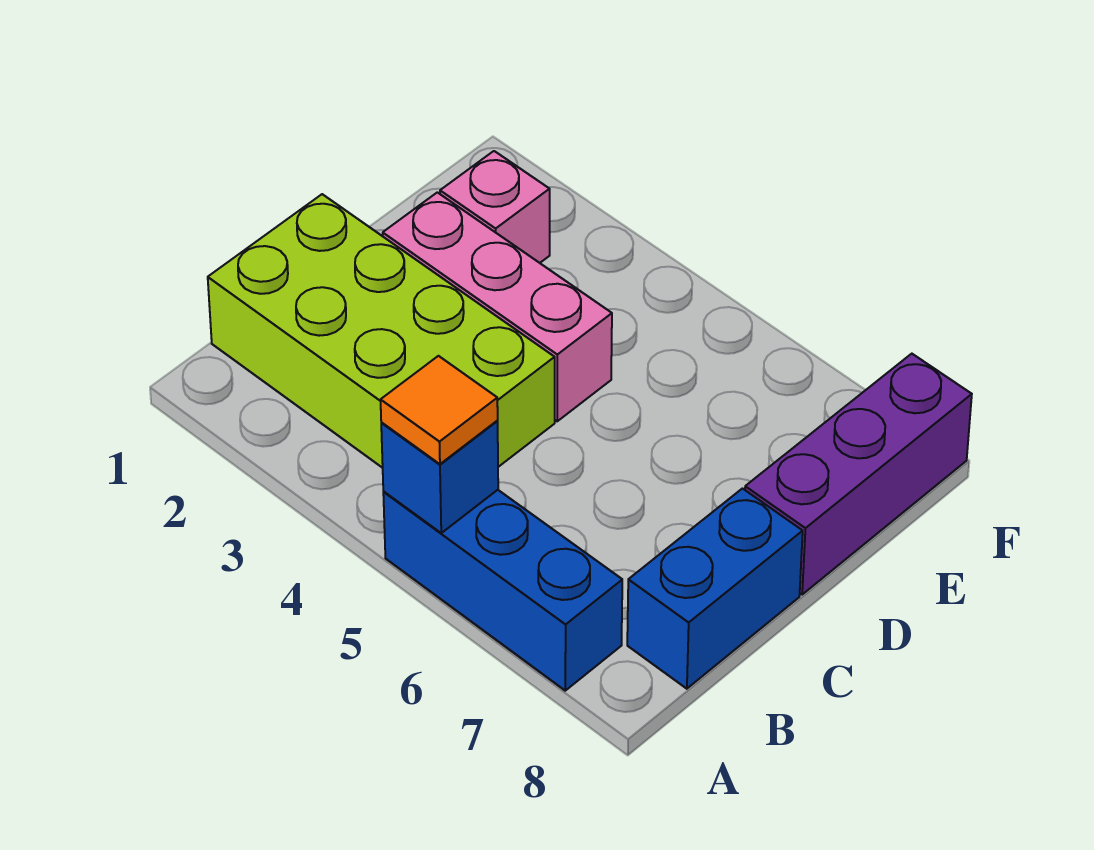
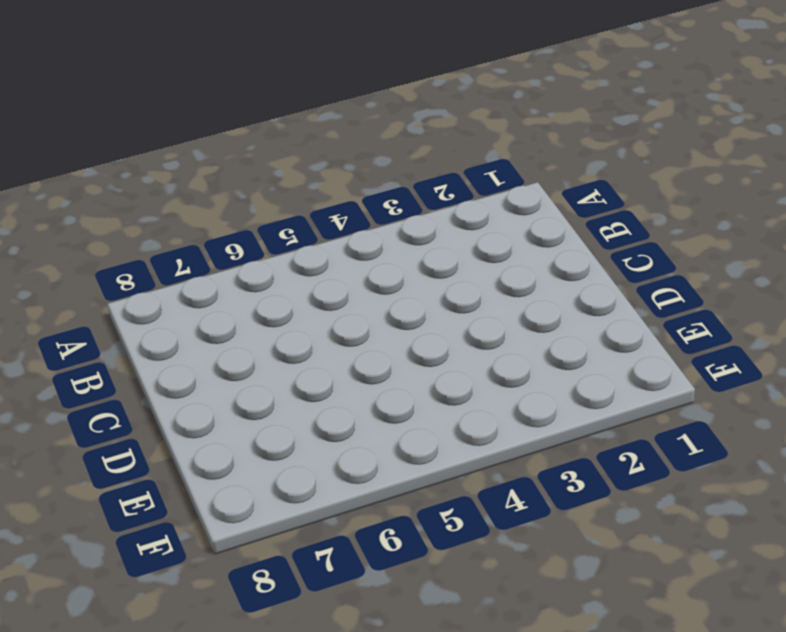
none -> blue 1x3 brick [383,490,622,691]
none -> lime 2x4 brick [208,194,555,468]

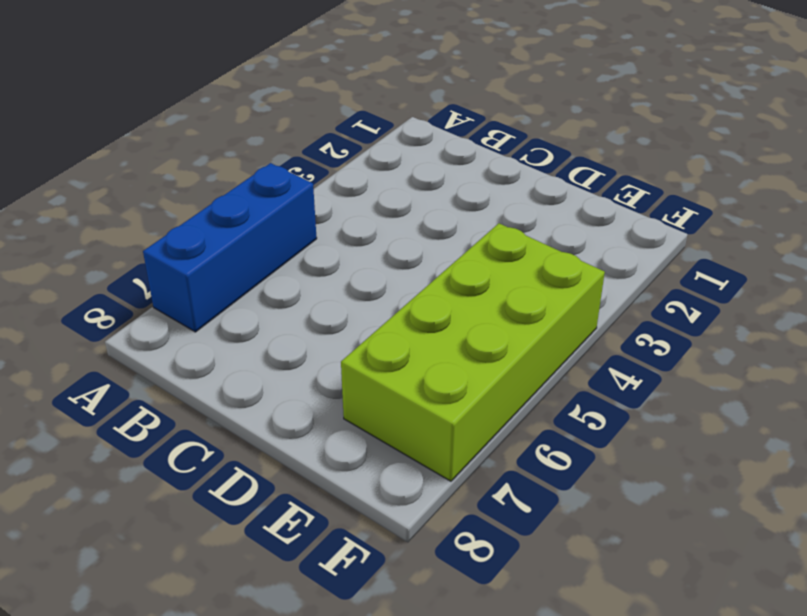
lime 2x4 brick [341,223,605,481] -> lime 2x4 brick moved to [208,194,555,468]
none -> blue 1x2 brick [627,489,803,689]
none -> pink 1x3 brick [383,192,612,421]

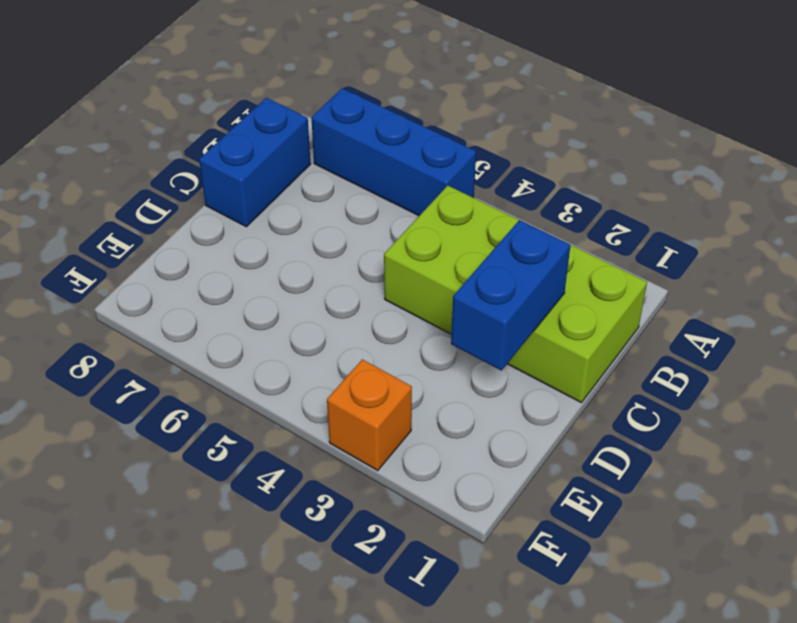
blue 1x2 brick [451,220,571,371] -> none
orange 1x1 brick [327,359,412,471] -> none
none -> pink 1x3 brick [383,192,612,421]
none -> purple 1x3 brick [745,354,972,594]

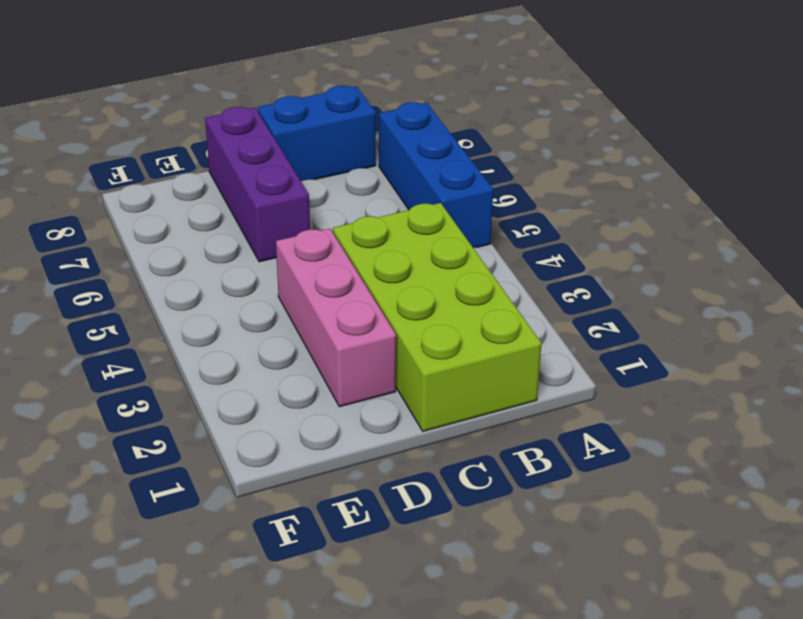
purple 1x3 brick [205,107,310,262] -> purple 1x3 brick turned to [745,354,972,594]
none -> pink 1x1 brick [440,151,550,263]
none -> blue 1x1 brick [381,421,498,533]

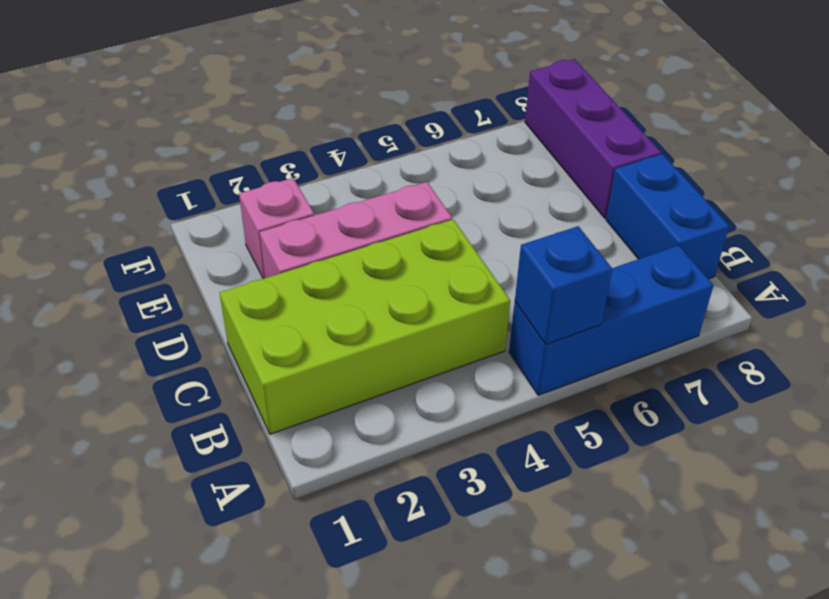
none -> orange 1x1 tile [381,356,498,464]

